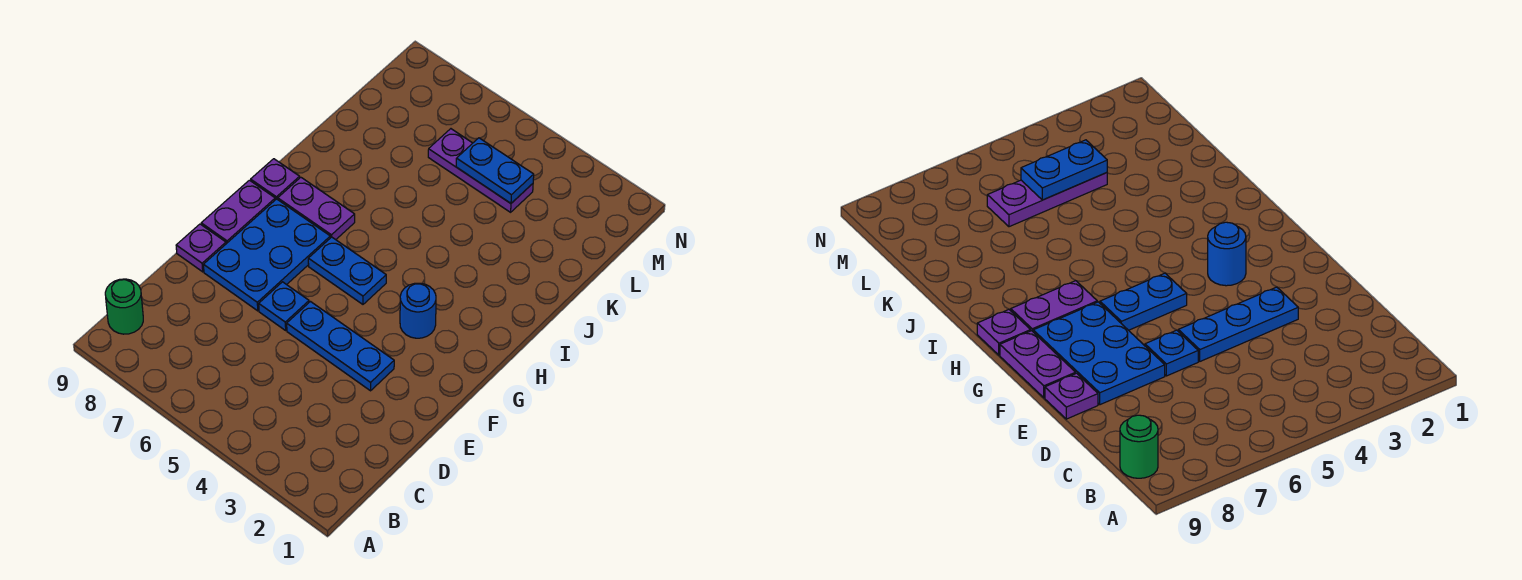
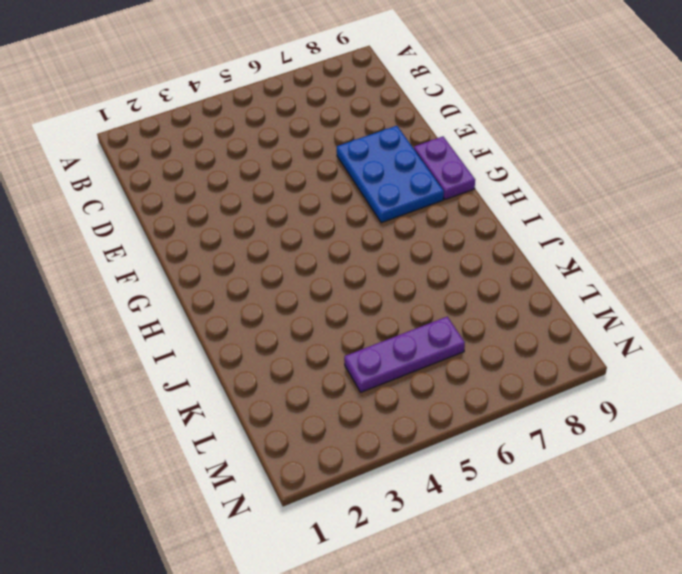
none -> green 1x1 round brick [105,279,143,334]
none -> blue 1x3 plate [287,302,394,391]
none -> blue 1x1 plate [259,282,309,330]

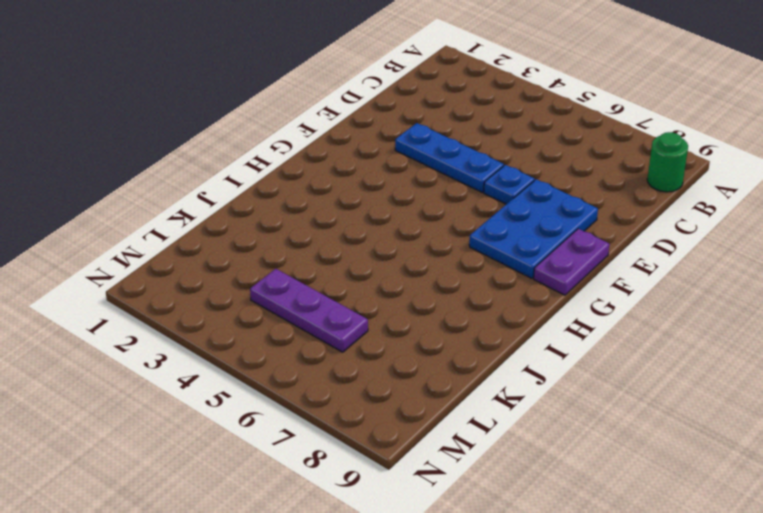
none -> purple 1x1 plate [176,224,226,272]
none -> blue 1x1 round brick [400,283,436,338]
none -> blue 1x2 plate [308,237,386,304]

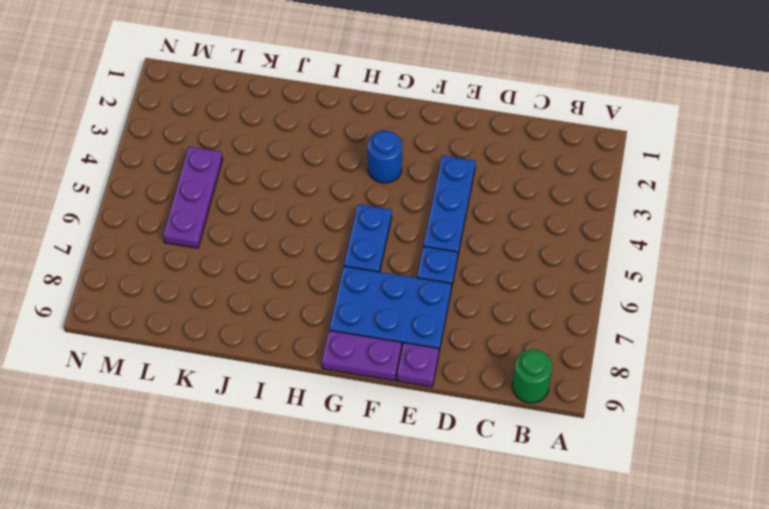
none -> purple 1x2 plate [278,177,355,240]
none -> purple 1x1 plate [251,159,300,200]
none -> blue 1x2 plate [456,138,534,203]

